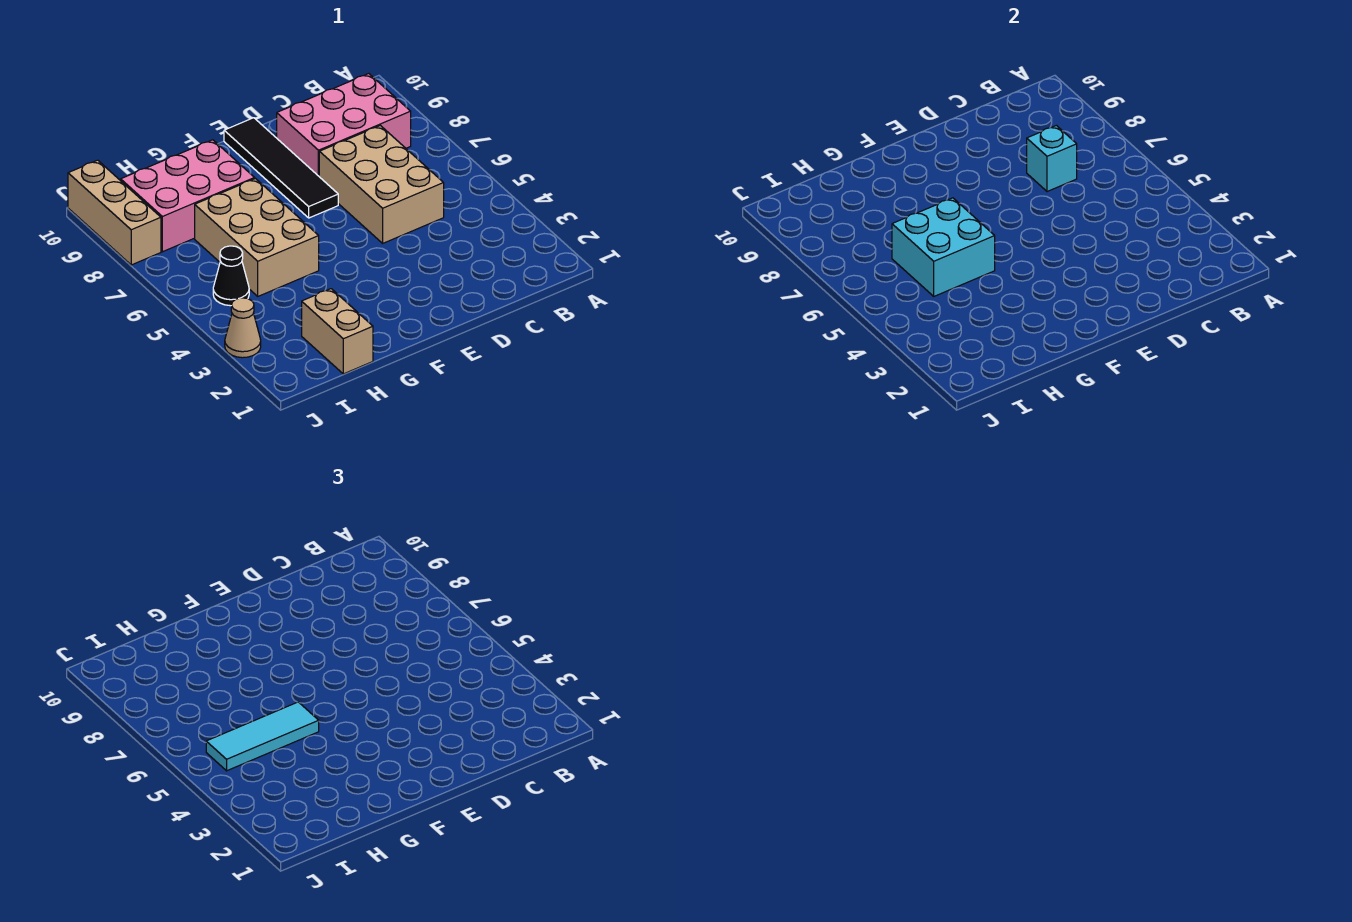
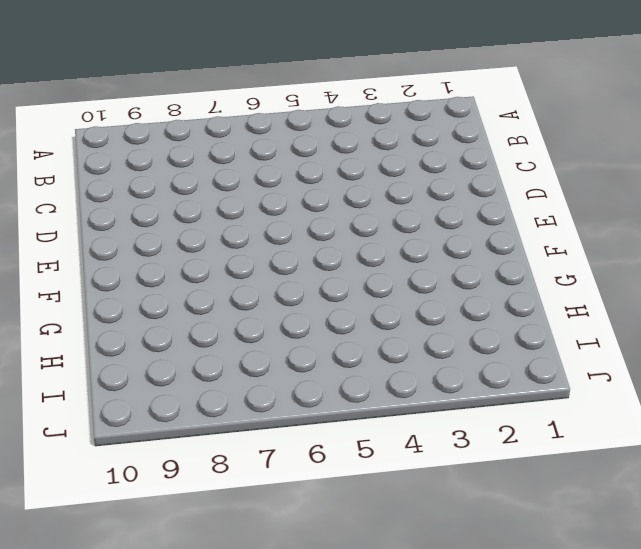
none -> pink 2x3 brick [277,74,411,176]
none -> tan 2x3 brick [319,126,444,243]
none -> black 1x4 tile [224,118,338,218]

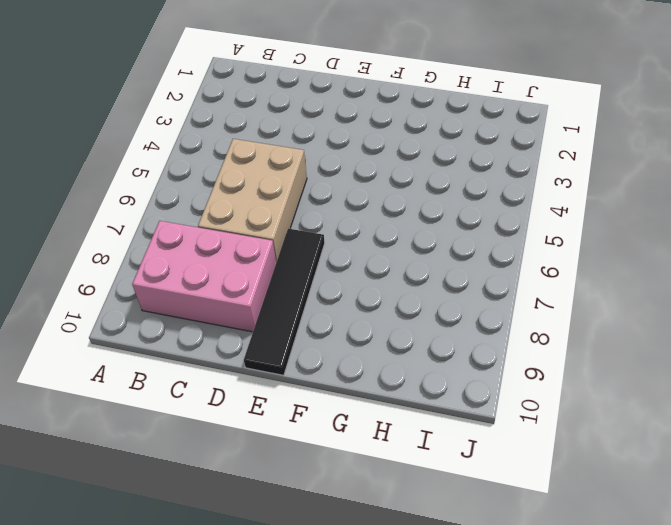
none -> tan 2x3 brick [195,179,319,296]
none -> pink 2x3 brick [121,140,255,252]
none -> tan 1x2 brick [302,289,373,374]

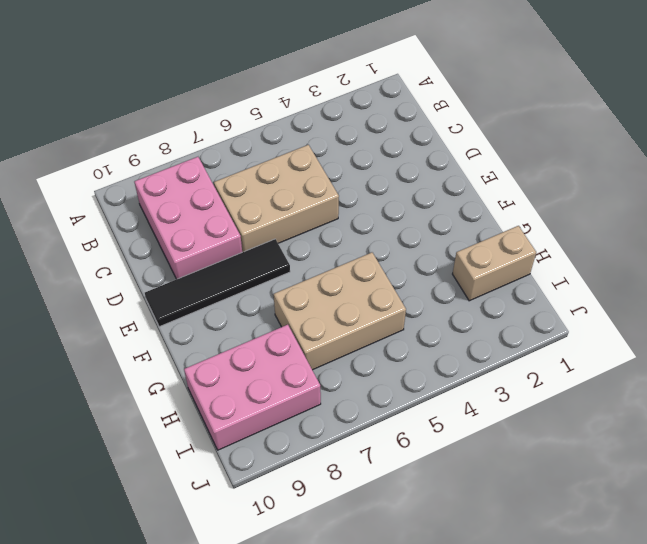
pink 2x3 brick [184,325,321,450] -> pink 2x3 brick turned to [121,140,255,252]
none -> black 1x1 cone [213,246,249,306]
none -> tan 1x1 cone [225,298,261,358]
none -> tan 1x3 brick [68,160,161,265]

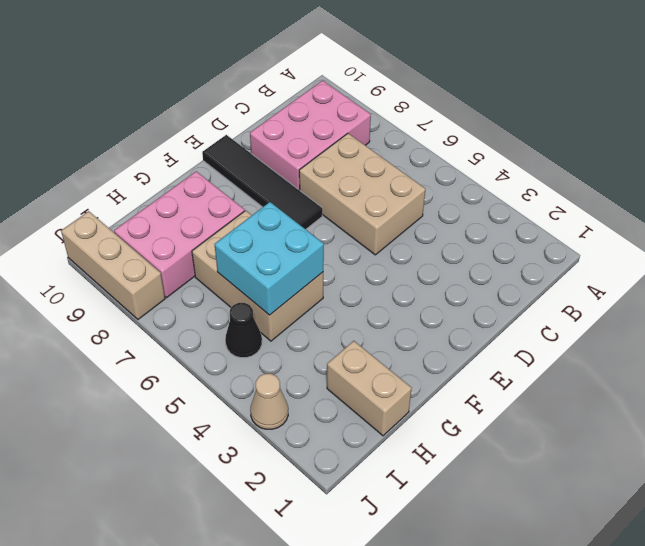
none -> cyan 1x1 brick [1027,126,1077,192]
none -> cyan 1x3 tile [206,702,319,771]

